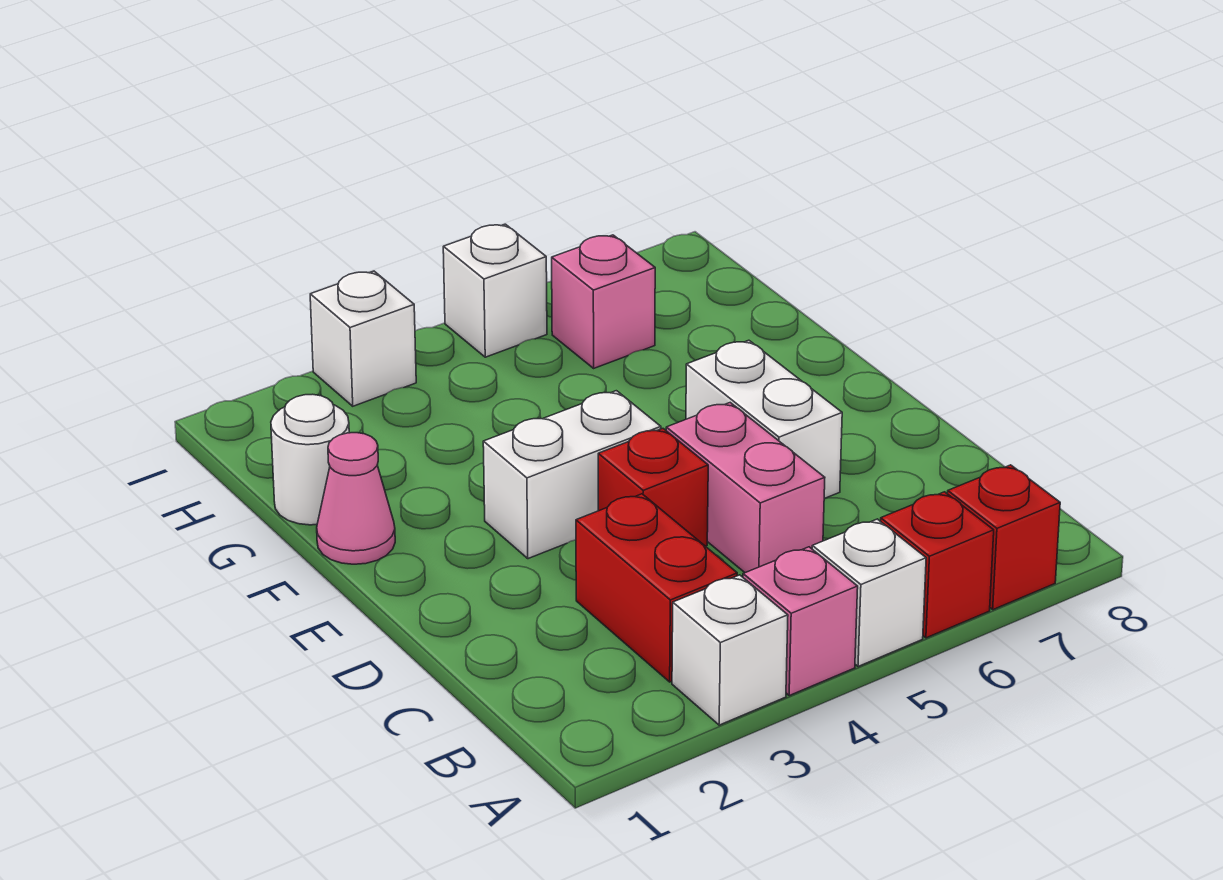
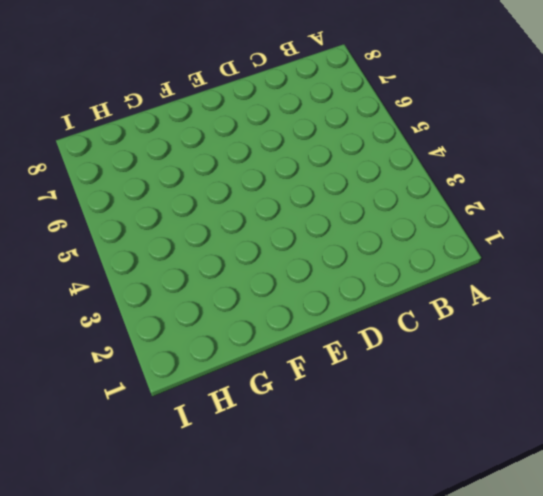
none -> white 1x1 brick [672,575,788,725]
none -> pink 1x1 brick [743,547,858,695]
none -> white 1x1 brick [812,519,926,667]

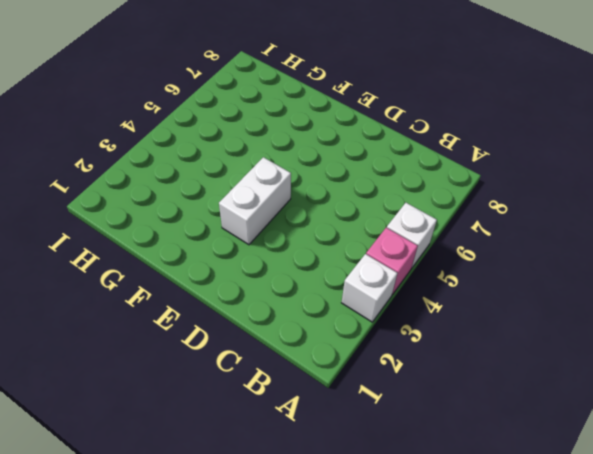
none -> red 1x1 brick [881,492,994,638]
none -> red 1x1 brick [948,465,1060,610]
none -> red 1x2 brick [576,494,737,682]

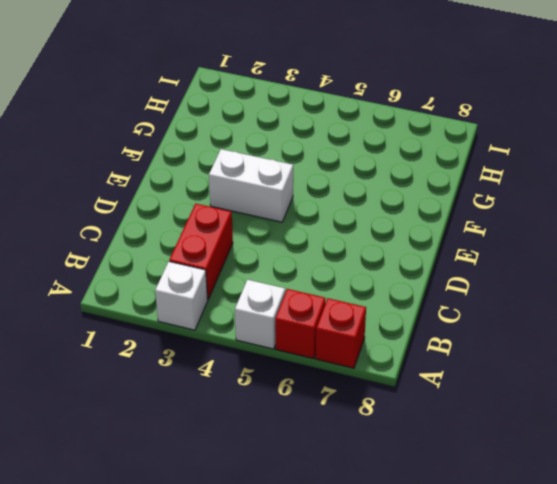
none -> pink 1x1 brick [743,547,858,695]
none -> pink 1x2 brick [666,403,825,573]
none -> red 1x1 brick [598,429,708,546]

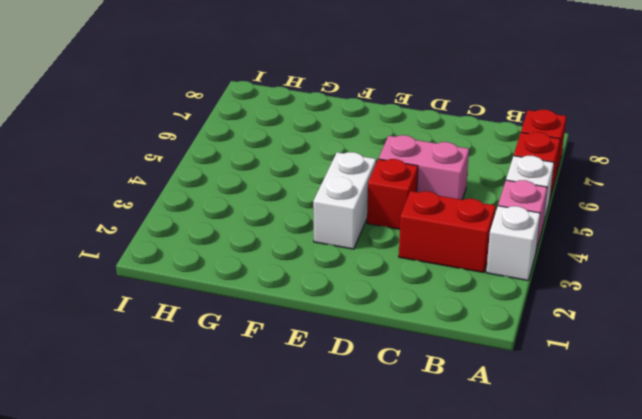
none -> white 1x2 brick [686,340,842,499]
none -> pink 1x1 cone [317,433,395,564]
none -> white 1x1 round brick [271,394,349,525]

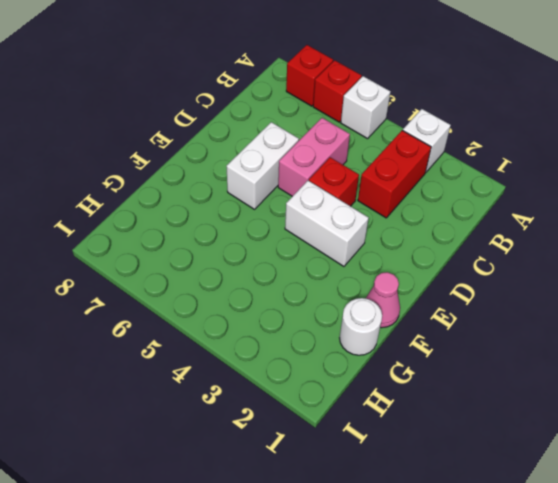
none -> pink 1x1 brick [743,547,858,695]
none -> pink 1x1 brick [552,235,655,368]
none -> white 1x1 brick [310,271,416,406]

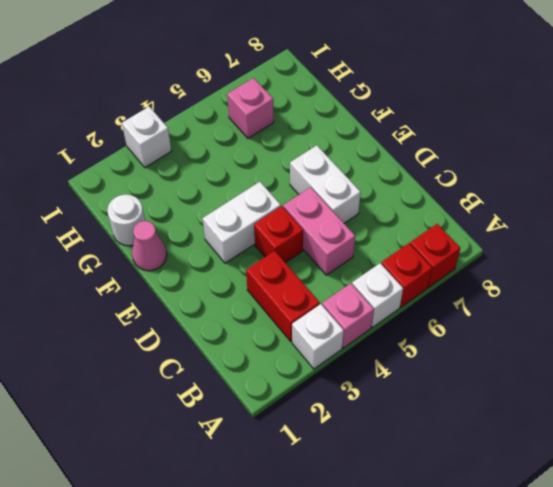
none -> white 1x1 brick [443,224,547,357]

